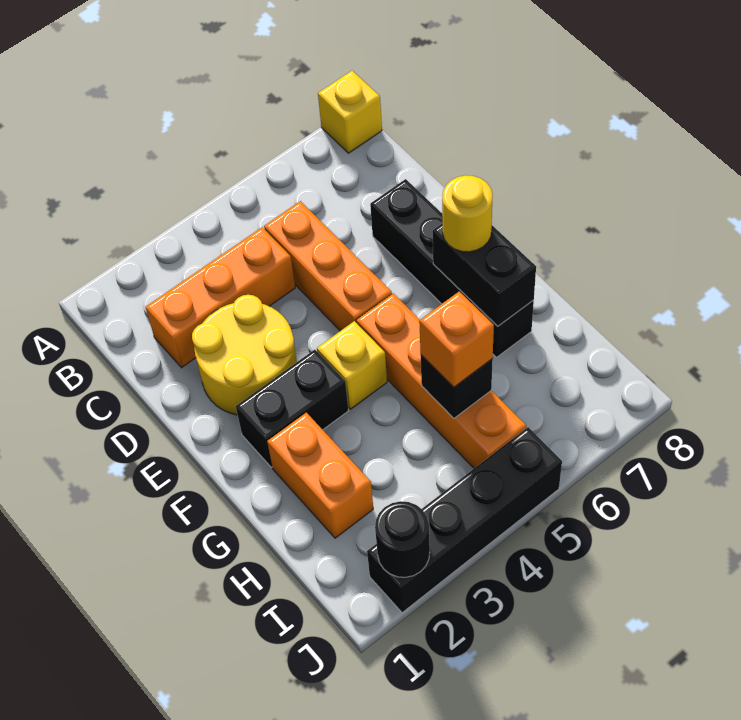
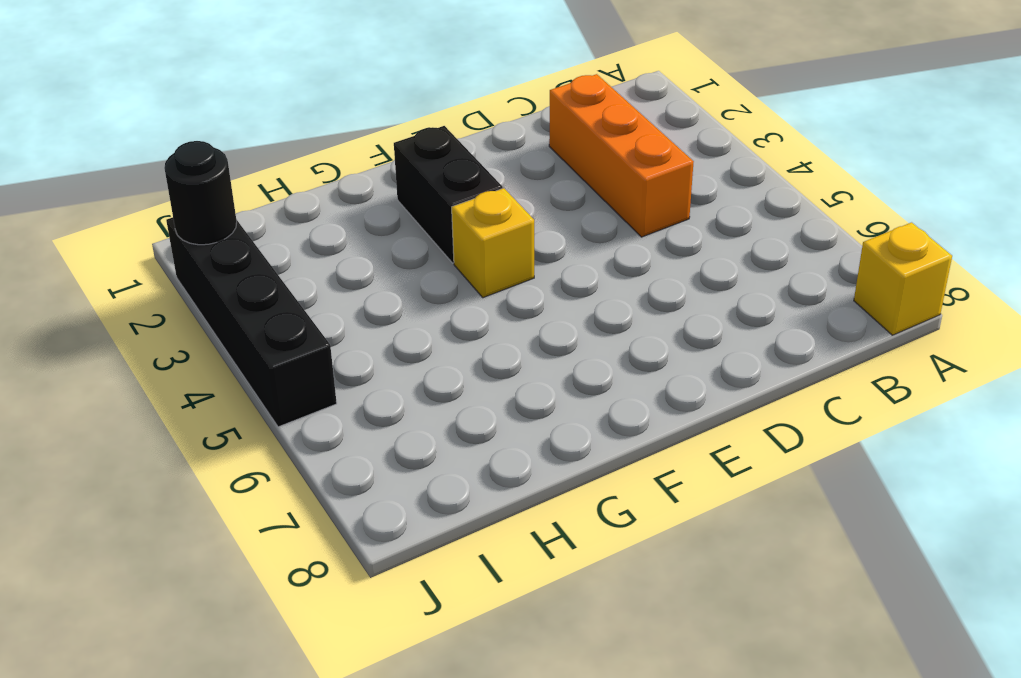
none -> orange 1x3 brick [264,201,392,331]
none -> yellow 2x2 round brick [192,295,297,415]
none -> black 1x4 brick [370,179,534,357]

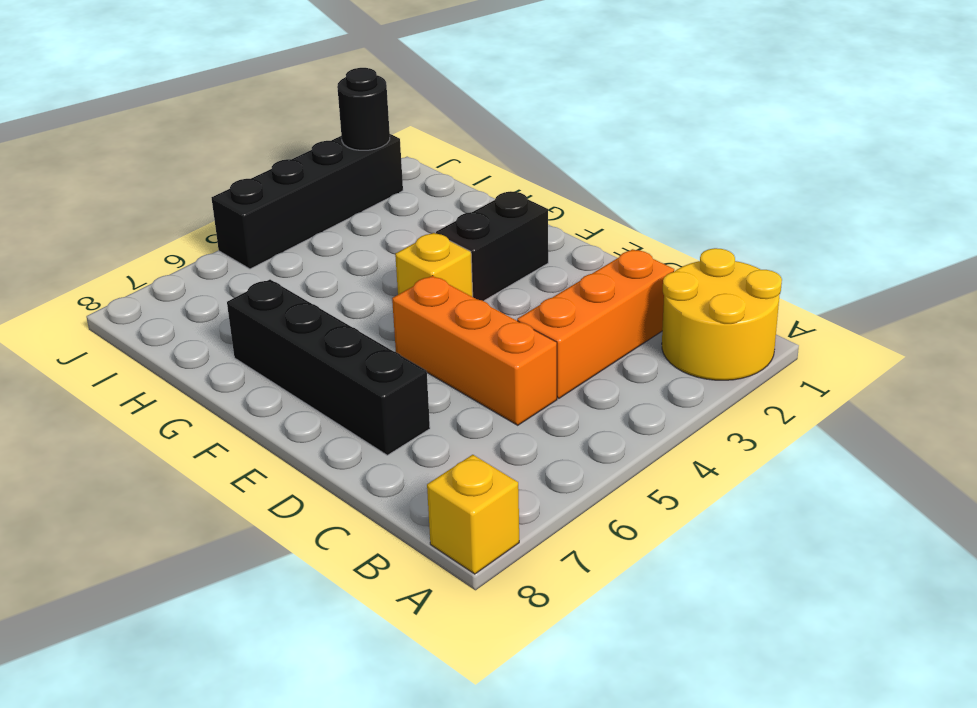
yellow 2x2 round brick [662,248,782,380] -> yellow 2x2 round brick moved to [192,295,297,415]
none -> orange 1x4 brick [356,293,526,468]
none -> orange 1x2 brick [267,413,373,538]
none -> black 1x2 brick [433,223,536,326]

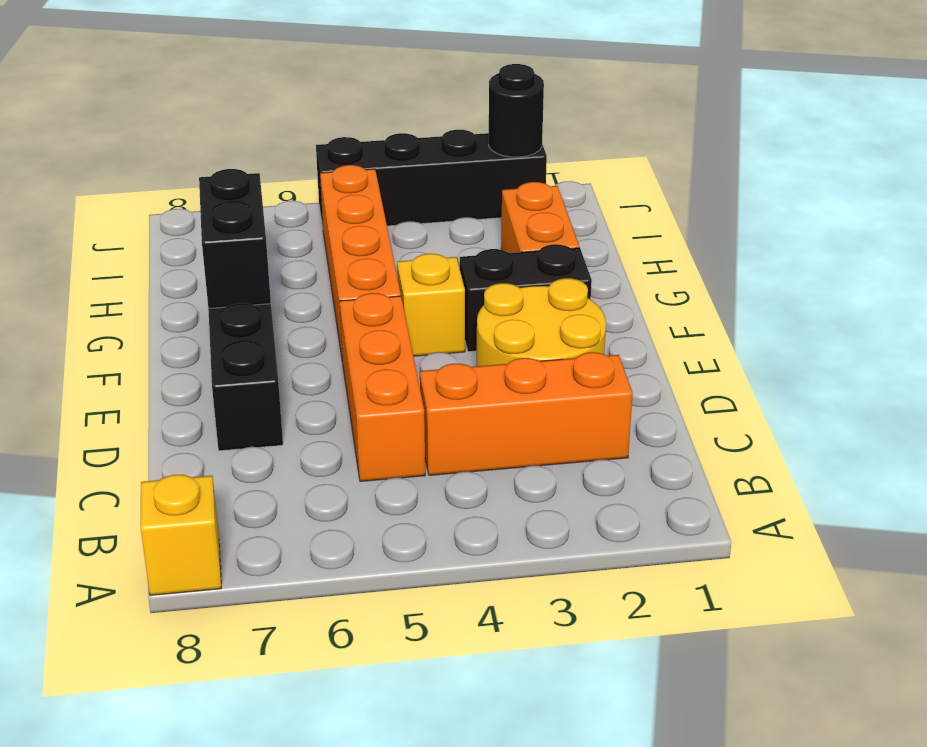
none -> black 1x1 brick [421,355,493,418]
none -> yellow 1x1 round brick [442,175,493,252]
none -> orange 1x1 brick [419,292,494,387]

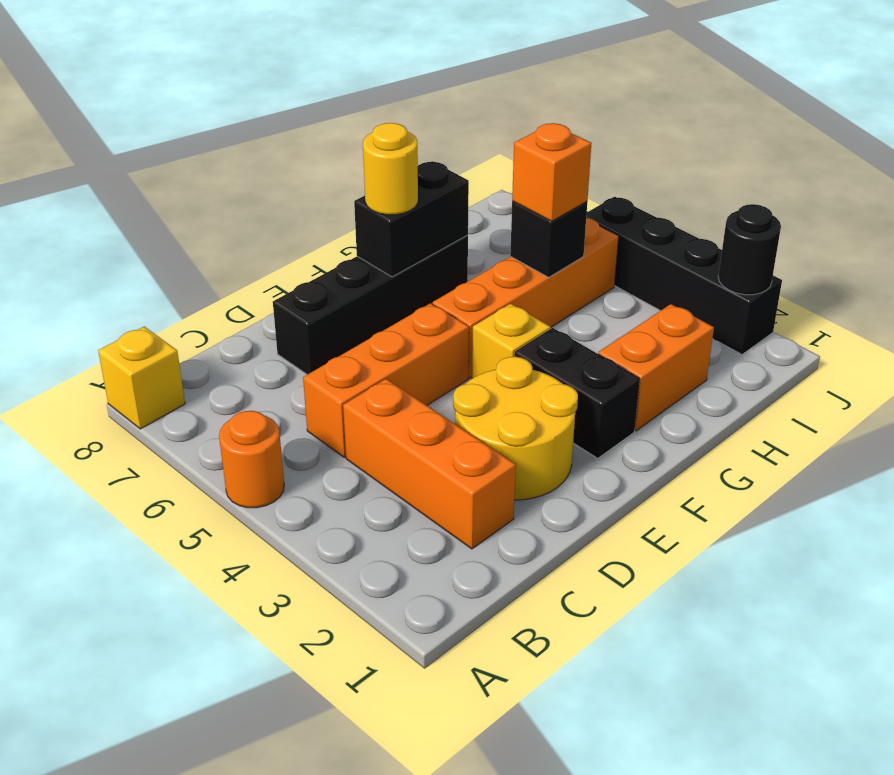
orange 1x1 round brick [219,411,284,508] -> none

